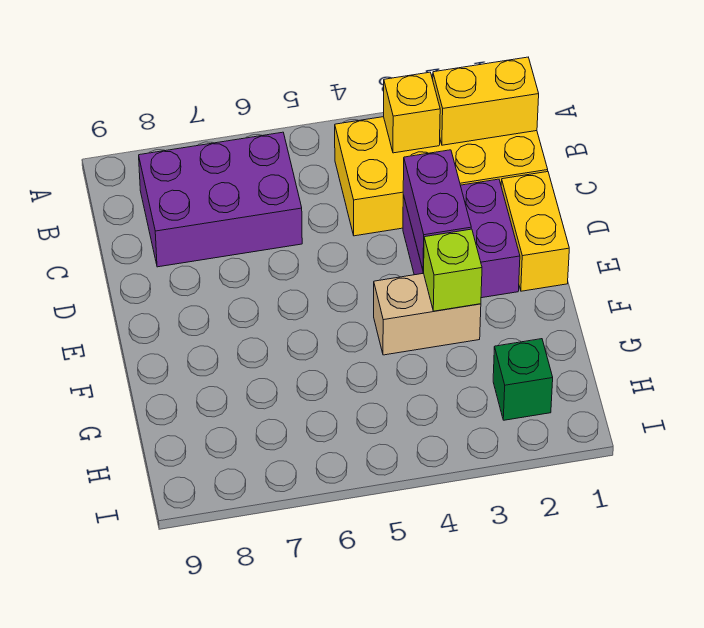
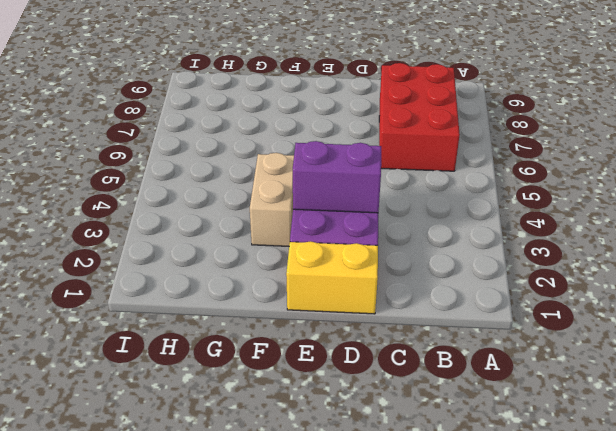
red 2x3 brick [379,63,460,171] -> purple 2x3 brick [139,132,302,267]
none -> yellow 2x4 brick [335,117,548,236]
none -> green 1x1 brick [493,339,553,420]

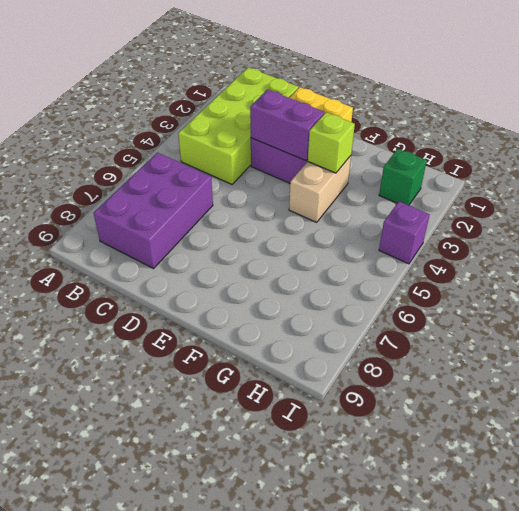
lime 2x4 brick [178,67,298,184] -> yellow 2x4 brick [335,117,548,236]
purple 1x1 brick [379,202,430,264] -> none
none -> yellow 1x2 brick [433,57,539,145]
none -> yellow 1x1 brick [384,72,440,153]

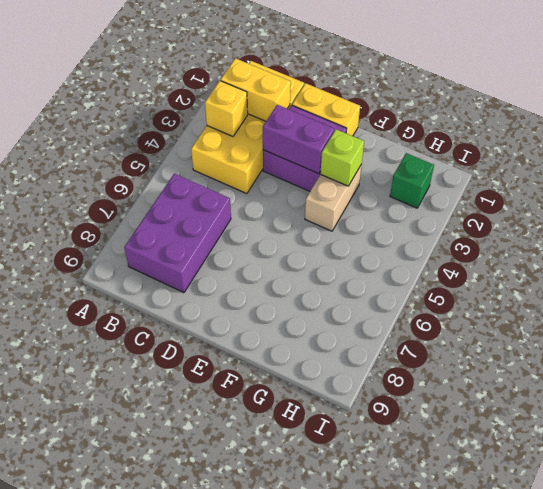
yellow 1x2 brick [221,58,291,121] -> yellow 1x2 brick turned to [433,57,539,145]

